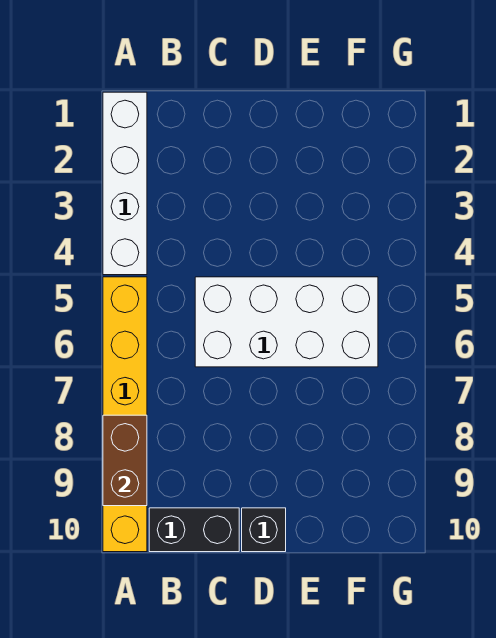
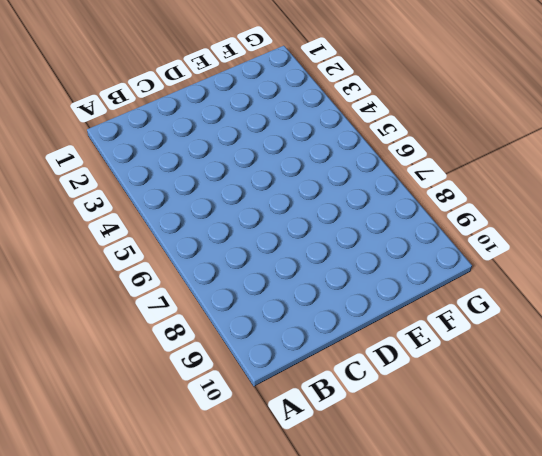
none -> white 1x4 brick [103,92,147,275]
none -> yellow 1x6 brick [103,277,147,552]

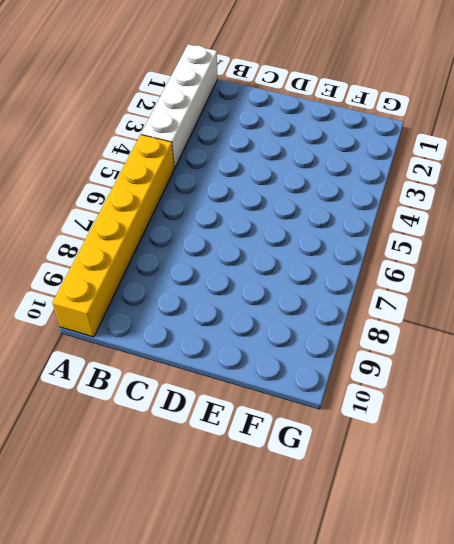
none -> black 1x2 brick [149,508,239,552]
none -> white 2x4 brick [195,277,378,367]

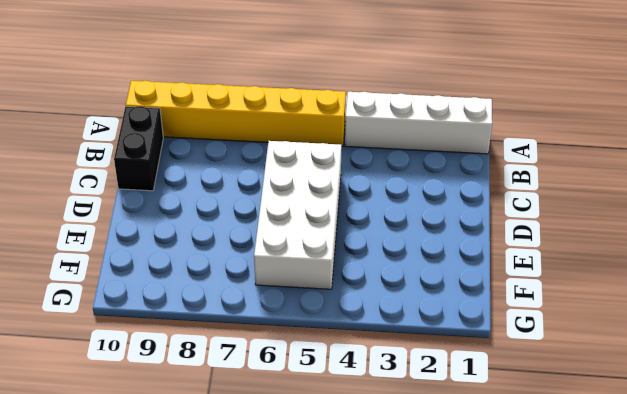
none -> black 1x1 brick [242,508,286,552]
none -> brown 1x2 brick [103,415,147,506]

